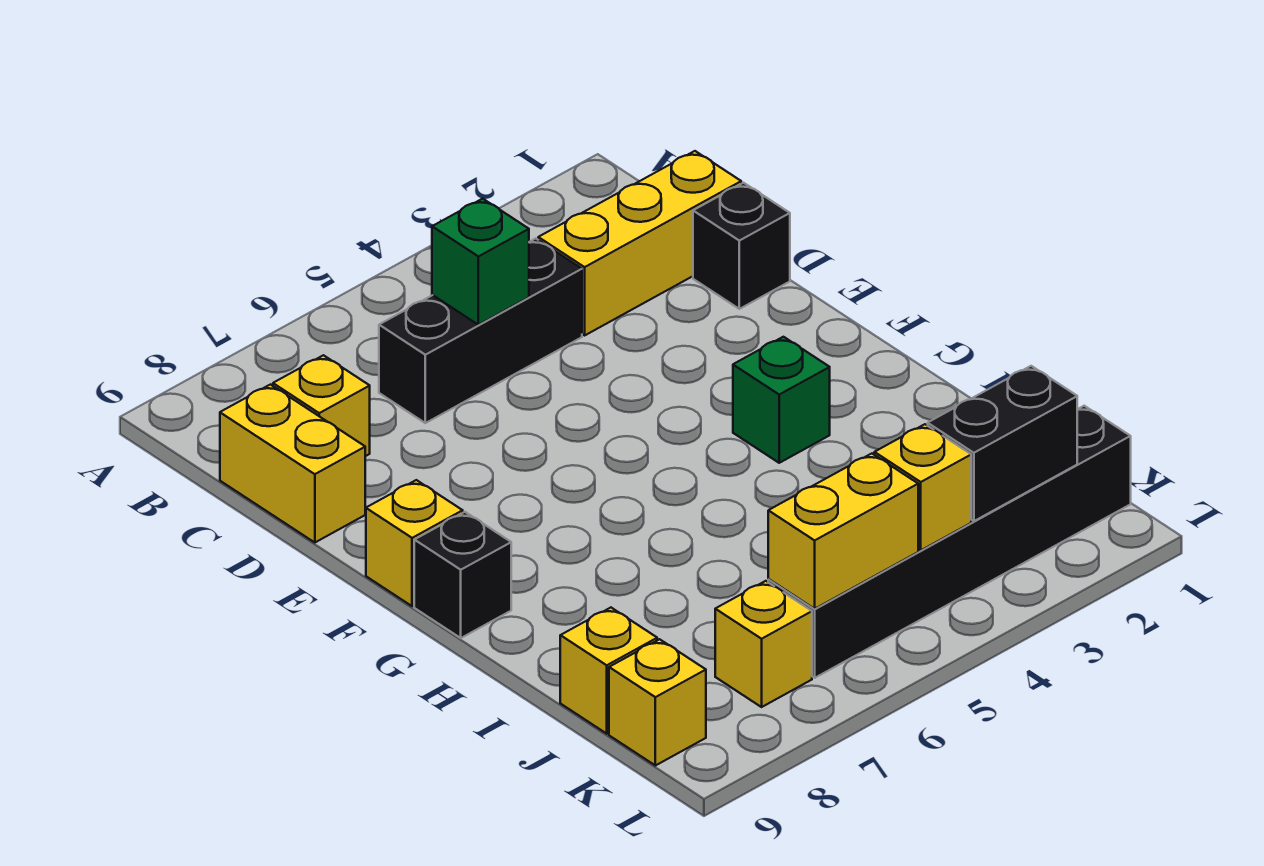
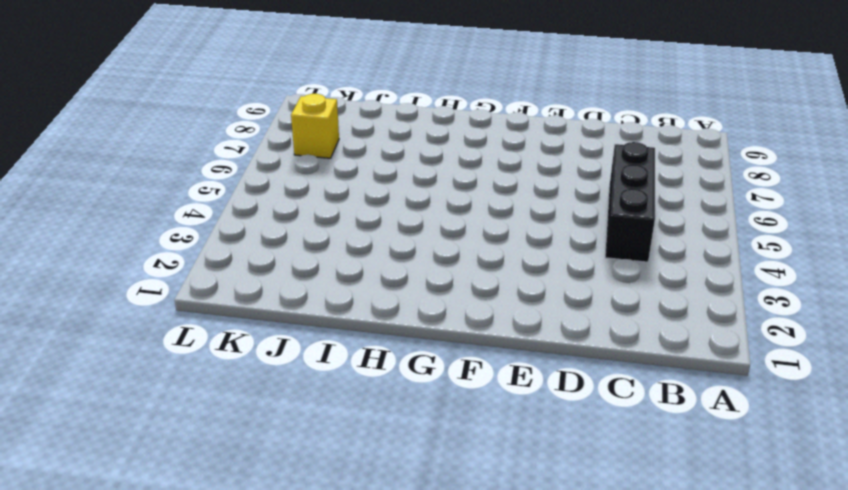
none -> yellow 1x3 brick [538,151,741,335]
none -> yellow 1x1 brick [273,355,370,456]
none -> yellow 1x2 brick [220,385,365,543]

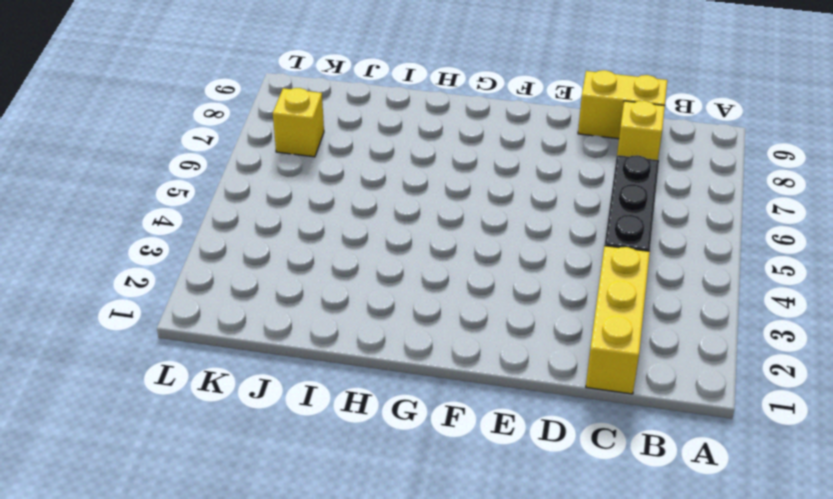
none -> black 1x1 brick [693,183,790,309]
none -> yellow 1x1 brick [366,480,463,606]
none -> green 1x1 brick [733,337,830,463]

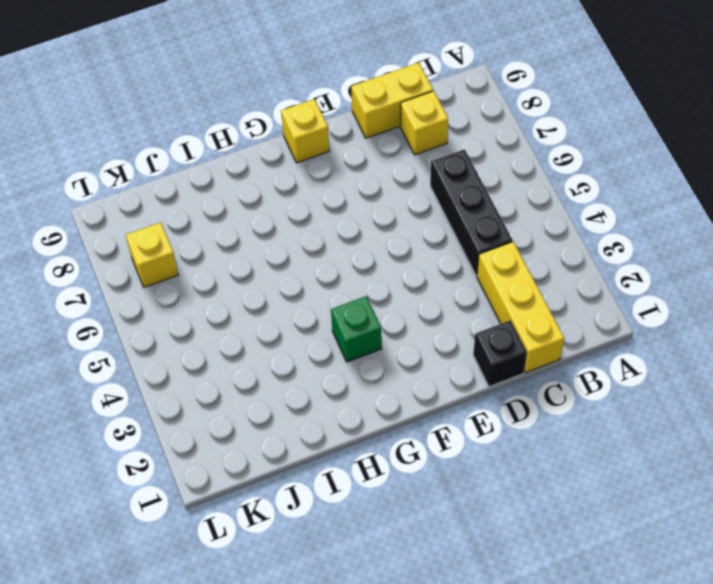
none -> black 1x1 brick [414,512,511,638]
none -> yellow 1x1 brick [560,608,657,734]
none -> black 1x6 brick [768,406,1131,678]

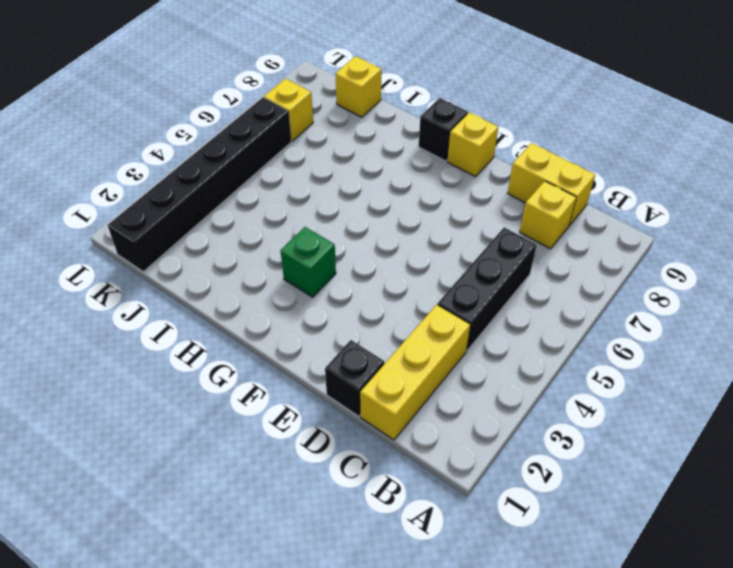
none -> yellow 1x1 brick [609,639,706,766]
none -> green 1x1 brick [432,199,529,325]
none -> black 1x2 brick [928,366,1077,521]

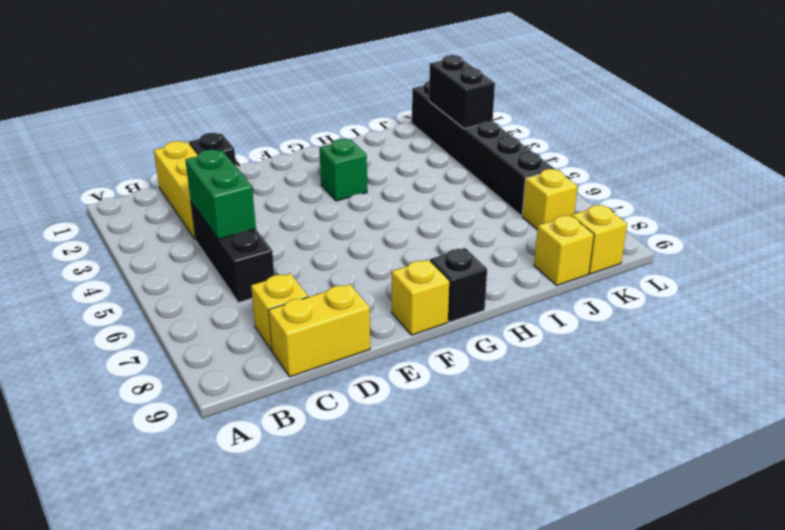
green 1x2 brick [185,150,256,239] -> green 1x1 brick [432,199,529,325]
none -> yellow 1x1 brick [874,424,971,550]
none -> yellow 1x2 brick [768,454,918,609]

